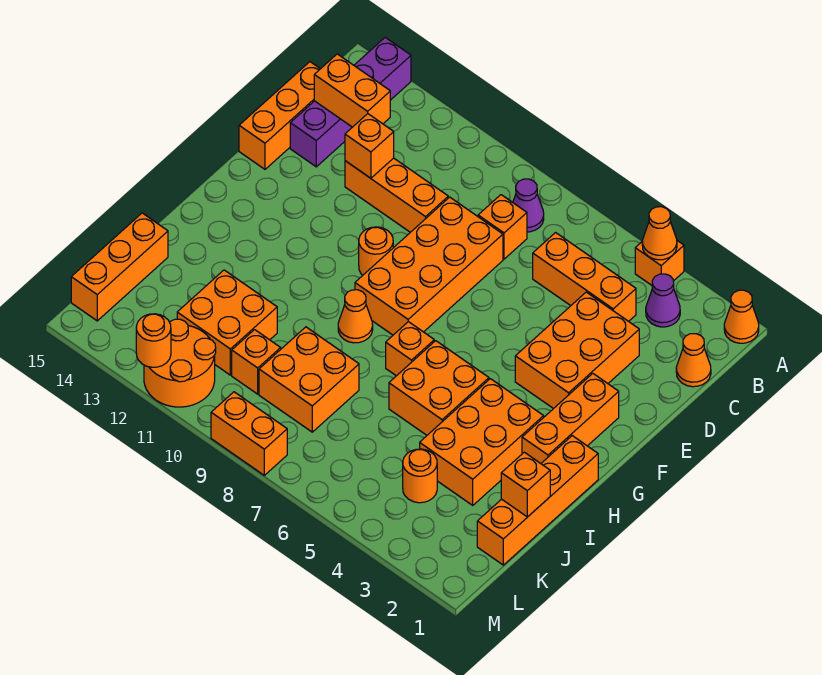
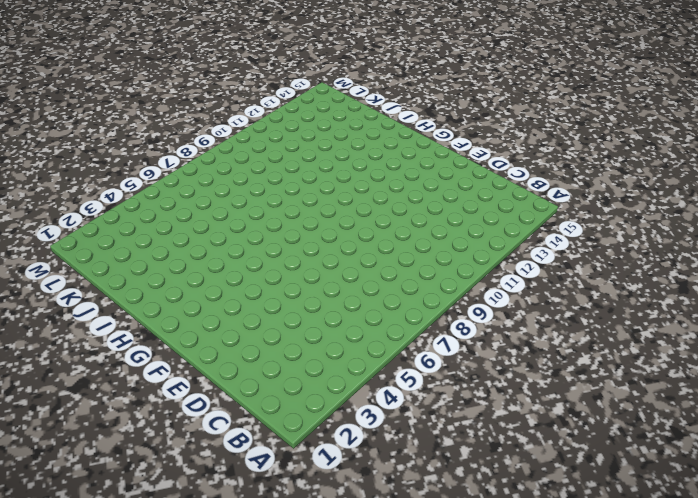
none -> orange 1x1 cone [724,290,759,343]
none -> orange 1x1 brick [635,241,684,285]
none -> purple 1x4 brick [290,37,411,167]
none -> purple 1x1 cone [646,274,680,327]

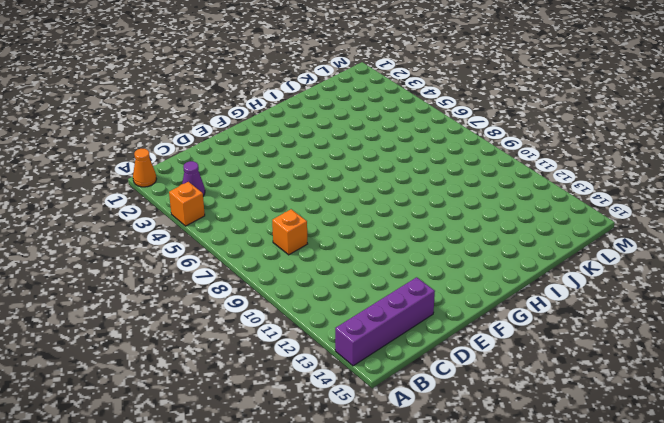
none -> purple 1x1 cone [513,179,544,232]
none -> orange 1x1 cone [676,334,711,387]
none -> orange 1x3 brick [533,233,636,321]
none -> orange 1x3 brick [239,62,320,169]

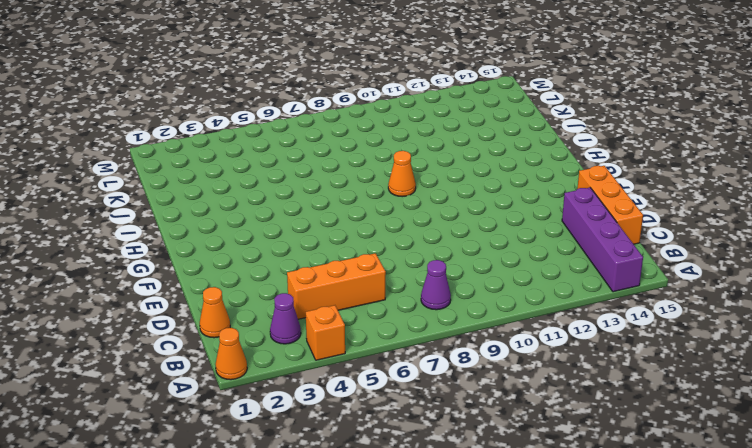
none -> orange 1x1 brick [478,195,527,259]
none -> orange 2x3 brick [515,292,639,409]
none -> orange 2x4 brick [355,197,503,335]
none -> orange 1x3 brick [345,158,448,232]

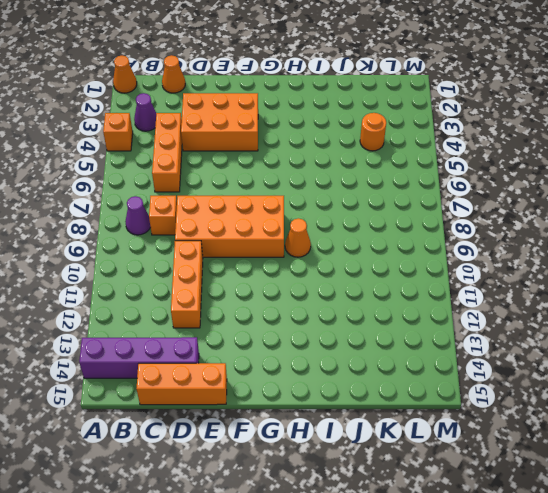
none -> orange 1x3 brick [522,374,619,463]
none -> orange 1x1 round brick [359,227,393,275]
none -> orange 1x4 brick [477,436,598,565]
none -> orange 2x3 brick [420,379,544,505]

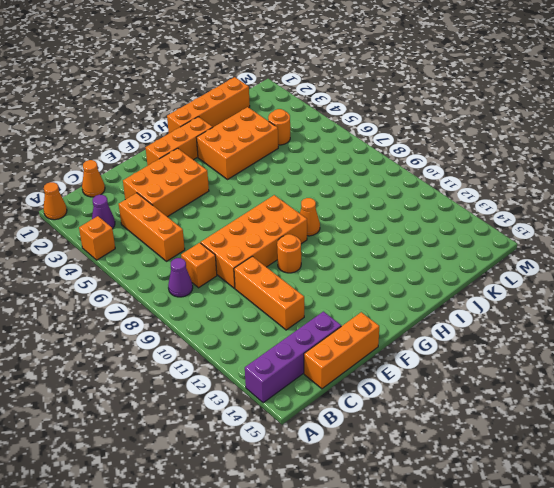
none -> orange 2x2 brick [389,341,489,435]
none -> orange 1x1 brick [386,322,434,376]
none -> orange 2x2 brick [259,327,359,432]
none -> orange 2x2 brick [177,270,277,375]

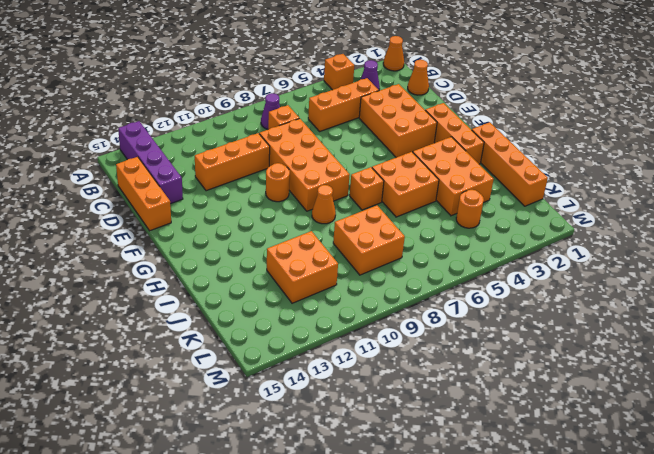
none -> orange 1x3 brick [71,213,168,321]
none -> orange 1x1 brick [232,330,281,394]
none -> orange 2x2 round brick [144,319,216,407]
none -> orange 1x2 brick [211,392,287,475]

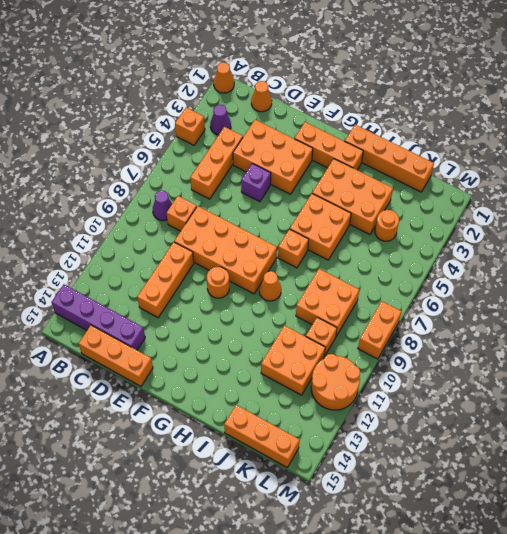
purple 1x1 brick [241,163,271,202] -> none
none -> orange 1x1 cone [642,207,677,260]
none -> orange 1x2 brick [314,54,390,127]
none -> orange 1x1 brick [345,114,394,178]
none -> orange 1x1 brick [501,452,550,517]

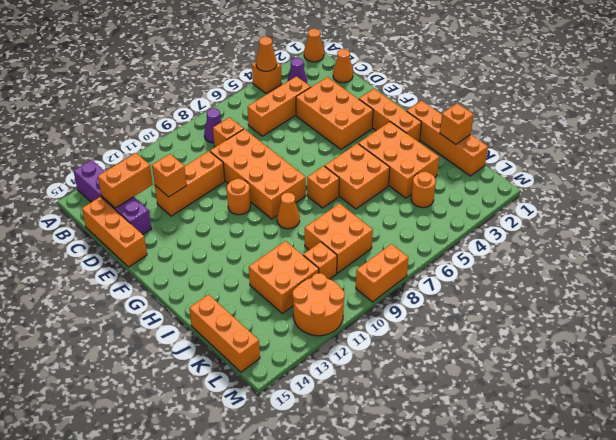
none -> orange 1x1 round brick [136,314,171,367]

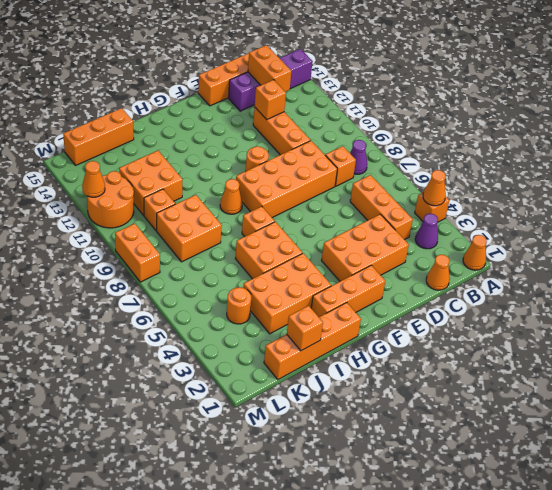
orange 1x1 cone [82,161,105,197] -> orange 1x1 round brick [136,314,171,367]

